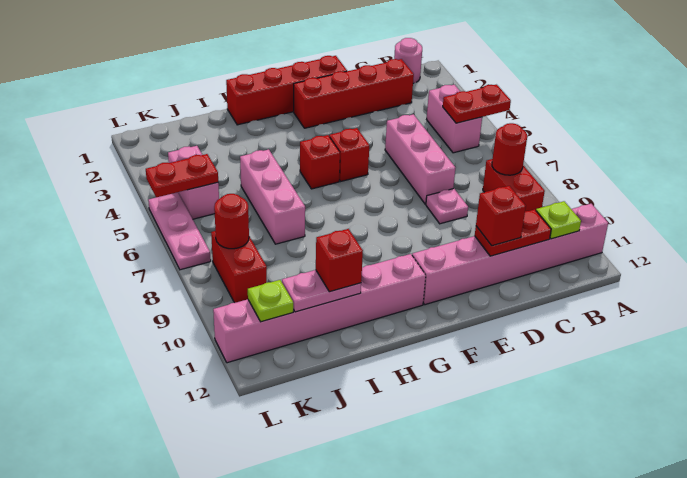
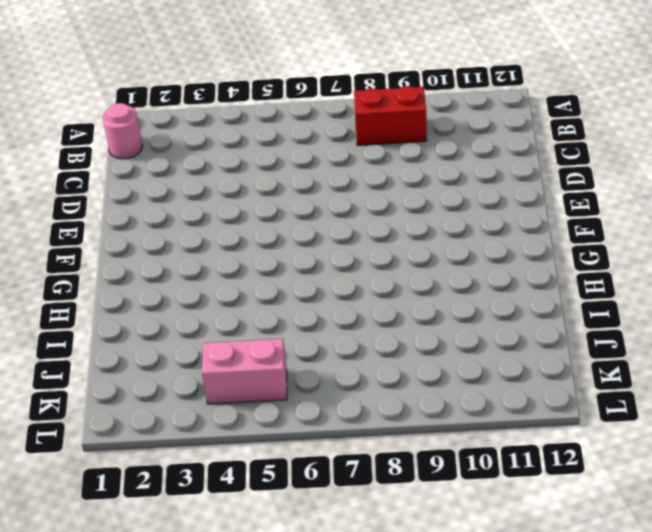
none -> pink 1x6 brick [412,204,608,305]
none -> pink 1x2 brick [427,85,482,153]
none -> red 1x4 brick [294,59,414,128]

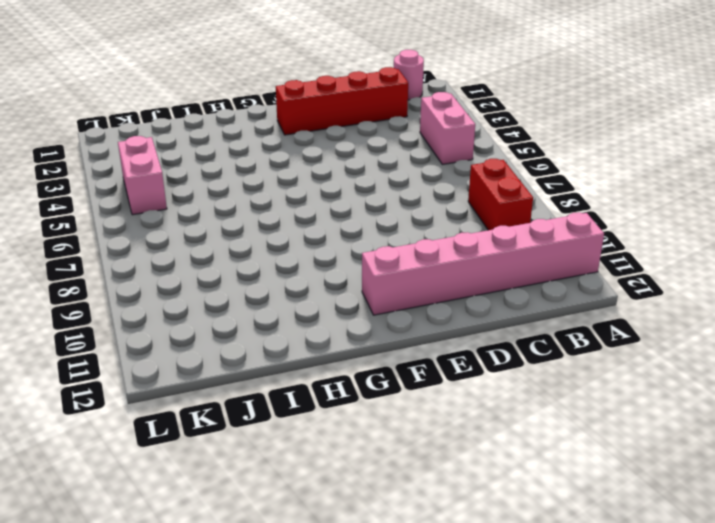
none -> pink 1x3 brick [385,114,455,204]
none -> pink 1x1 plate [426,189,468,224]
none -> red 1x4 brick [226,56,347,125]

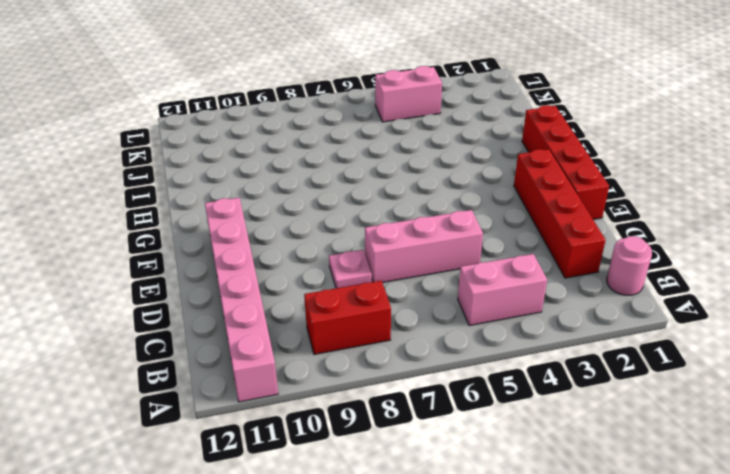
none -> red 1x1 brick [329,128,369,181]
none -> red 1x1 brick [300,135,340,189]
none -> pink 1x6 brick [213,254,426,363]

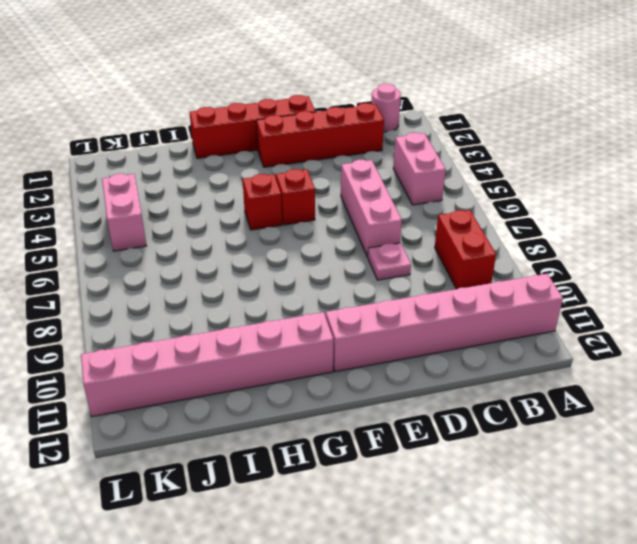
none -> pink 1x3 brick [240,149,305,244]
none -> red 1x2 brick [211,231,267,303]
none -> pink 1x3 plate [148,192,211,270]

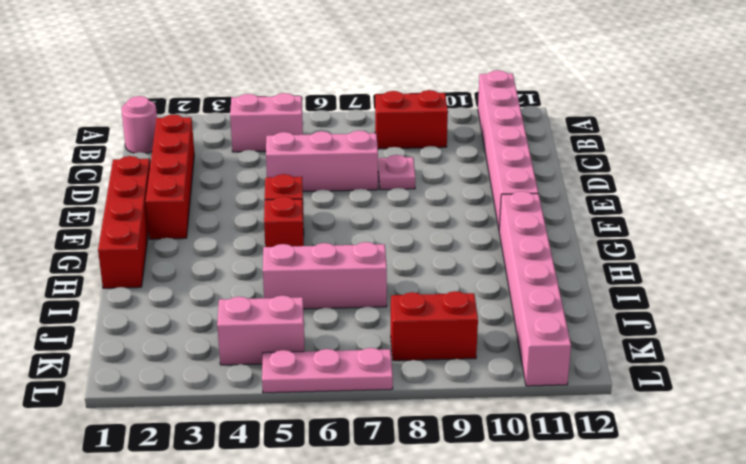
none -> red 1x2 plate [443,85,511,123]
none -> red 1x1 round brick [492,123,527,175]
none -> lime 1x1 plate [536,201,581,239]

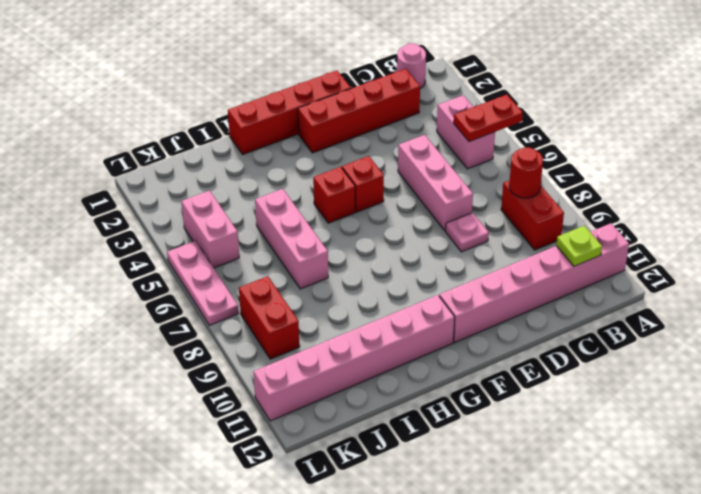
none -> red 1x2 plate [475,209,551,256]
none -> pink 1x2 plate [282,270,361,312]
none -> red 1x2 plate [146,154,218,197]

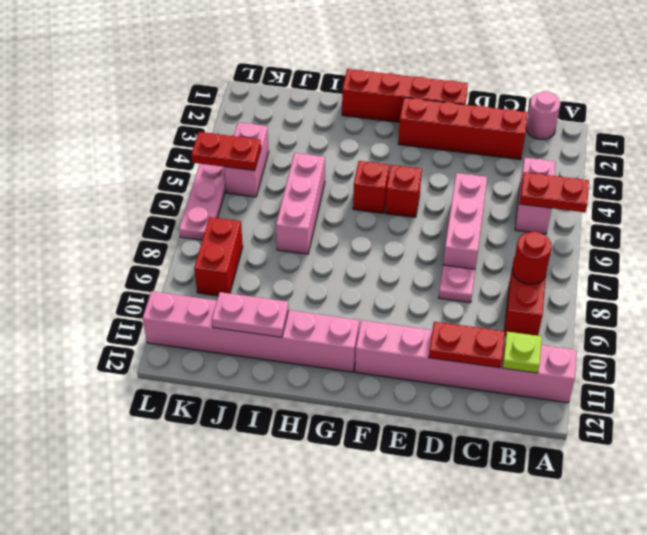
none -> red 1x1 round brick [214,194,249,249]
none -> lime 1x1 plate [248,280,293,322]
none -> red 1x1 brick [476,186,526,246]

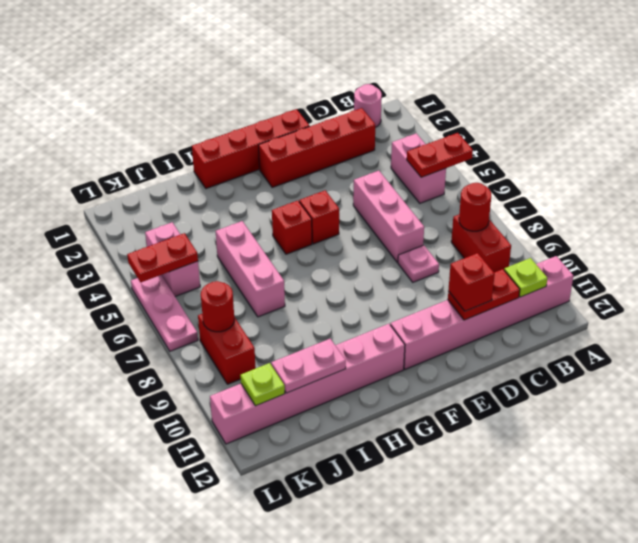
none -> red 1x1 brick [316,229,363,292]

